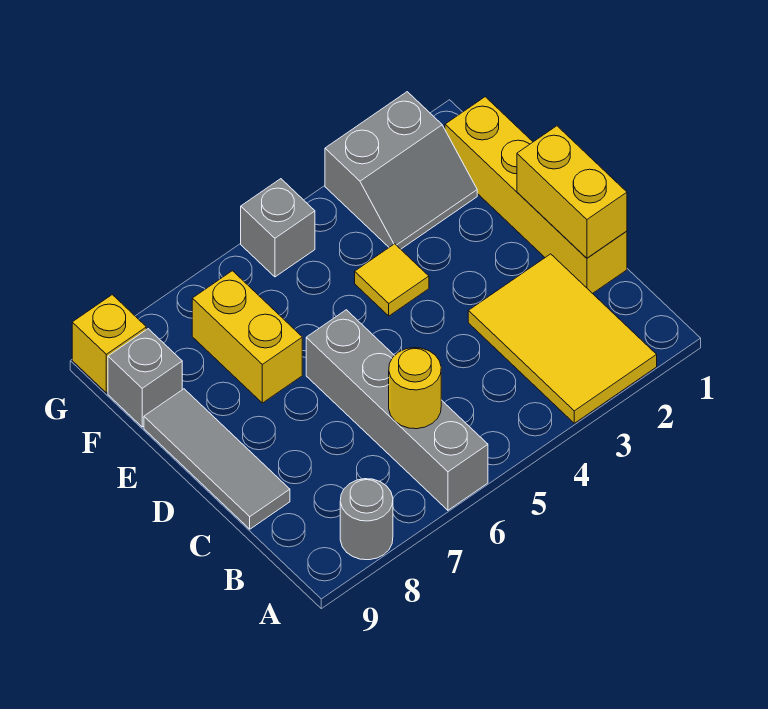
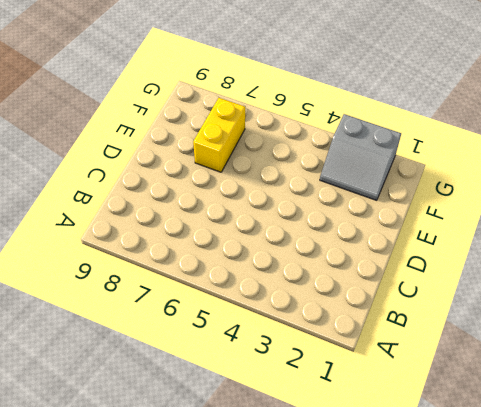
none -> yellow 2x3 tile [468,254,657,423]
none -> grey 1x4 brick [306,310,488,510]
none -> grey 1x1 round brick [340,479,393,560]

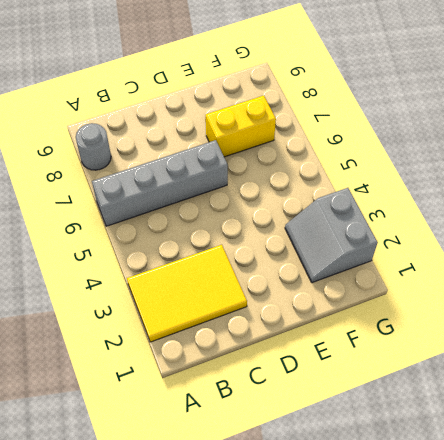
none -> yellow 1x4 brick [445,97,627,294]
none -> grey 1x3 tile [144,389,290,529]
none -> yellow 1x1 tile [355,244,429,316]

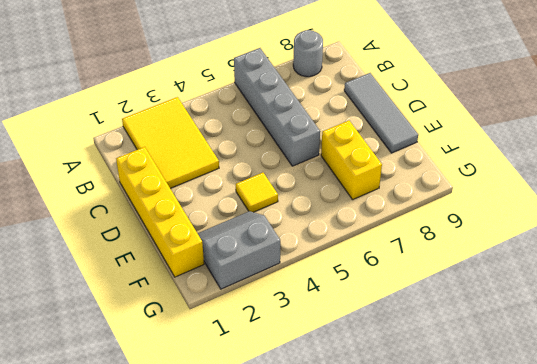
none -> grey 1x1 brick [108,329,182,427]
none -> grey 1x1 brick [241,179,315,277]
none -> yellow 1x1 brick [72,295,146,393]

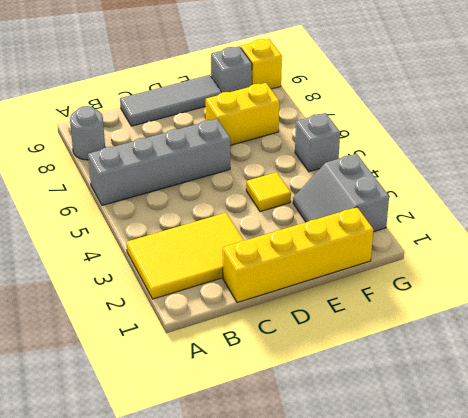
none -> yellow 1x1 round brick [389,348,441,429]
none -> yellow 1x2 brick [517,126,627,258]

